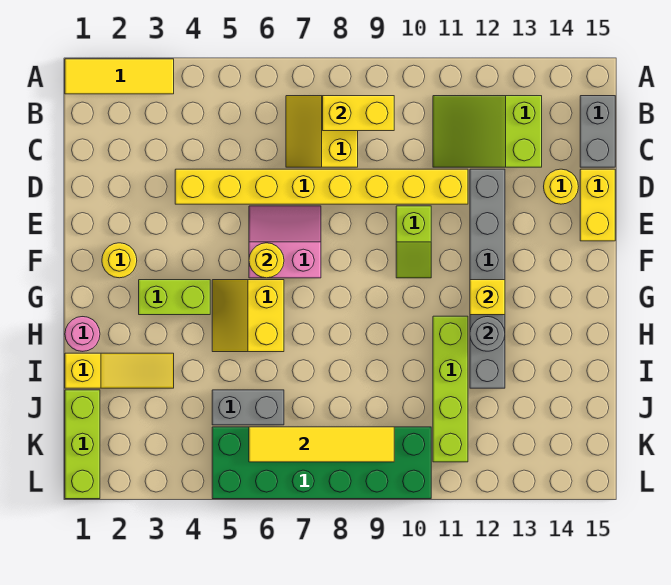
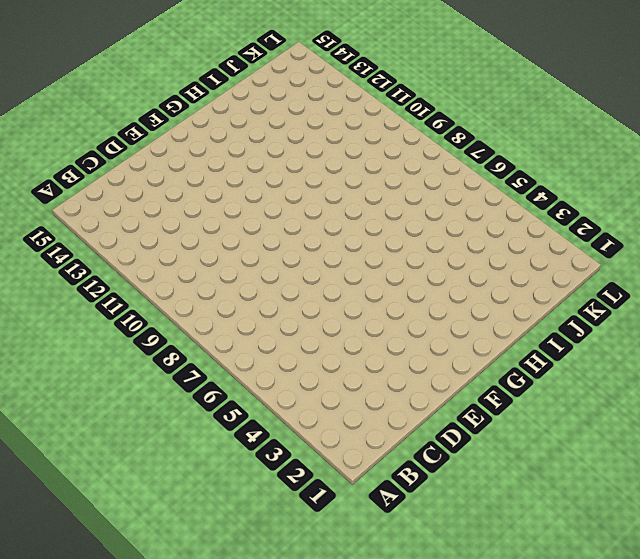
none -> yellow 1x3 tile [65,59,174,94]
none -> yellow 2x2 slope [286,96,358,167]
none -> lime 2x3 slope [433,96,542,167]

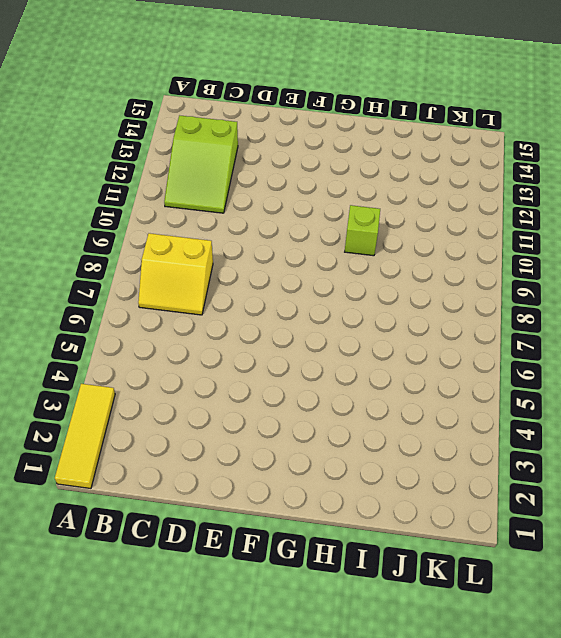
lime 1x1 brick [345,205,380,256] -> none
none -> grey 1x2 brick [580,96,615,167]
none -> yellow 1x8 brick [175,169,468,204]
none -> grey 1x6 brick [470,169,505,388]

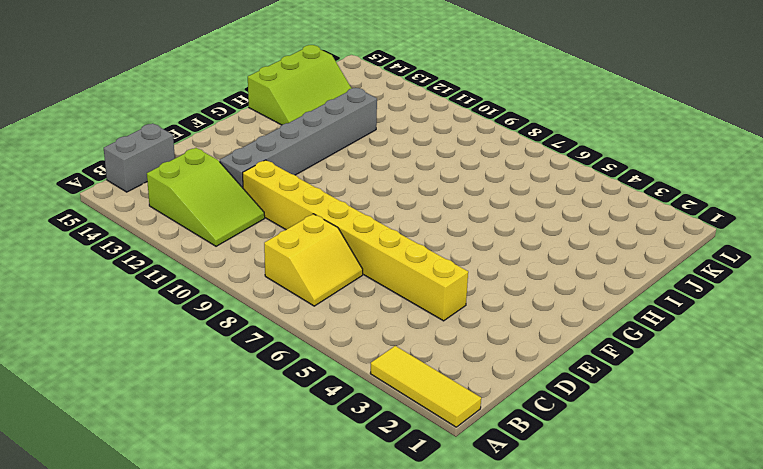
lime 2x3 slope [248,45,352,125] -> none
none -> yellow 1x1 round brick [544,169,578,204]
none -> yellow 1x2 brick [580,169,615,241]
none -> pink 2x2 slope [249,206,321,278]

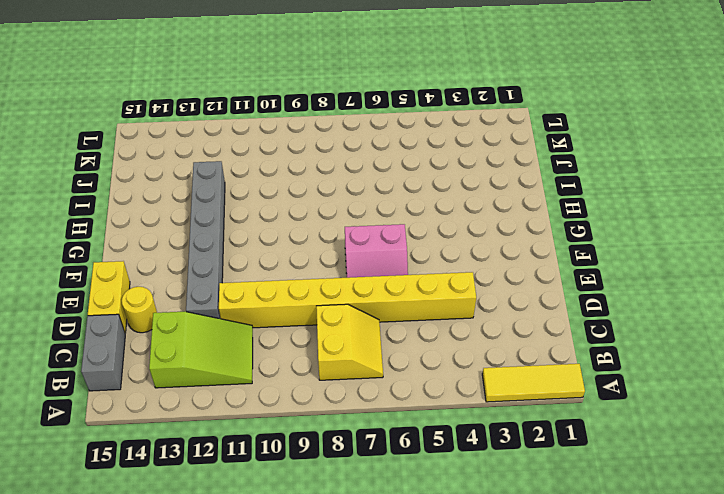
none -> lime 1x2 slope [396,206,431,278]
none -> yellow 1x1 round brick [102,243,137,278]
none -> lime 1x2 brick [139,280,210,315]

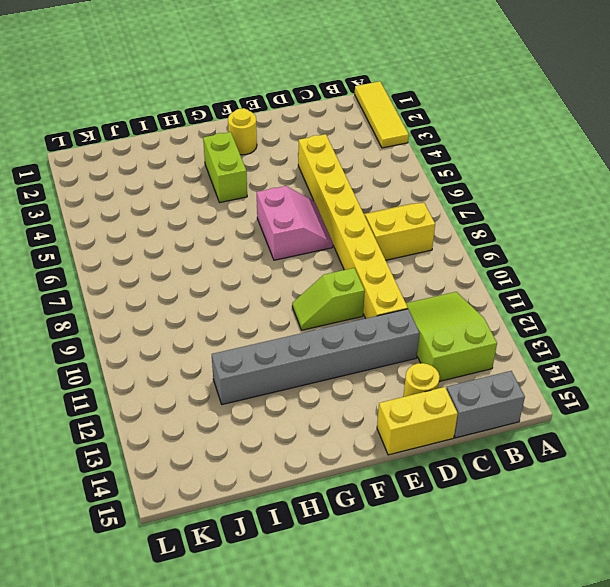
none -> yellow 2x2 slope [212,280,284,352]
none -> pink 1x1 round brick [65,317,100,351]
none -> lime 1x4 brick [433,316,468,462]

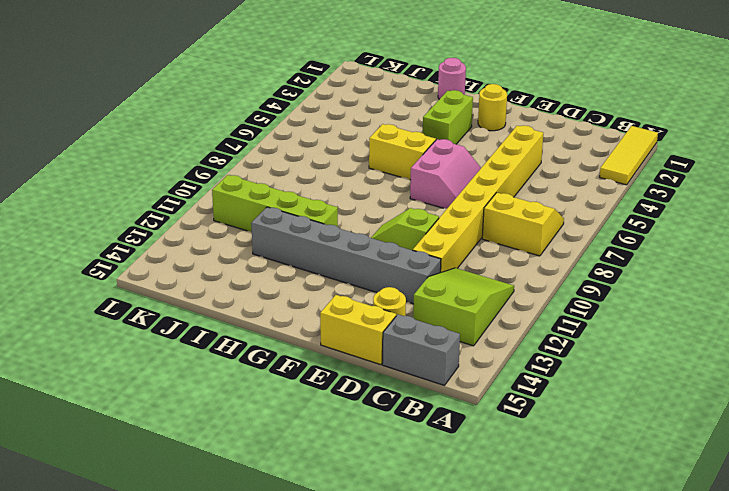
none -> yellow 1x3 slope [65,353,174,388]
none -> lime 1x3 brick [65,390,100,499]
none -> grey 1x2 brick [212,390,284,425]

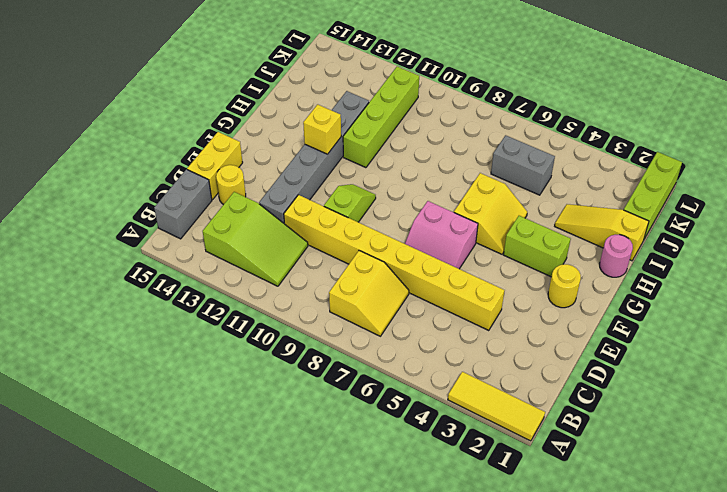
none -> green 2x6 brick [212,427,431,499]
none -> yellow 1x2 brick [323,96,394,131]
none -> yellow 1x1 round brick [249,243,284,278]

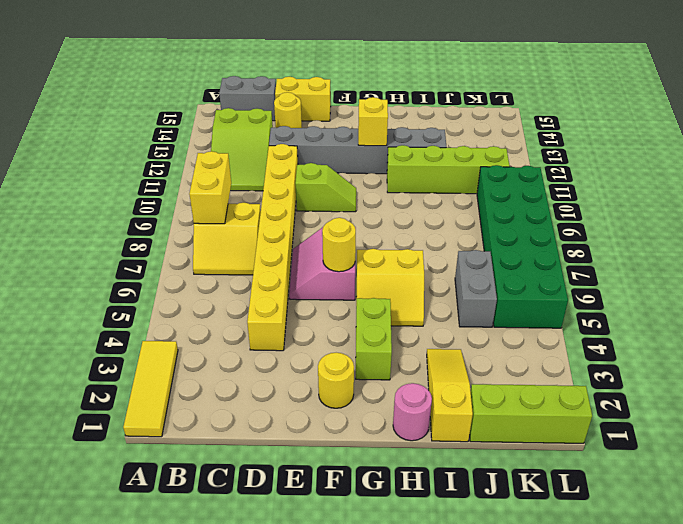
none -> grey 1x1 round brick [470,317,505,351]
none -> yellow 1x4 tile [249,427,394,462]

